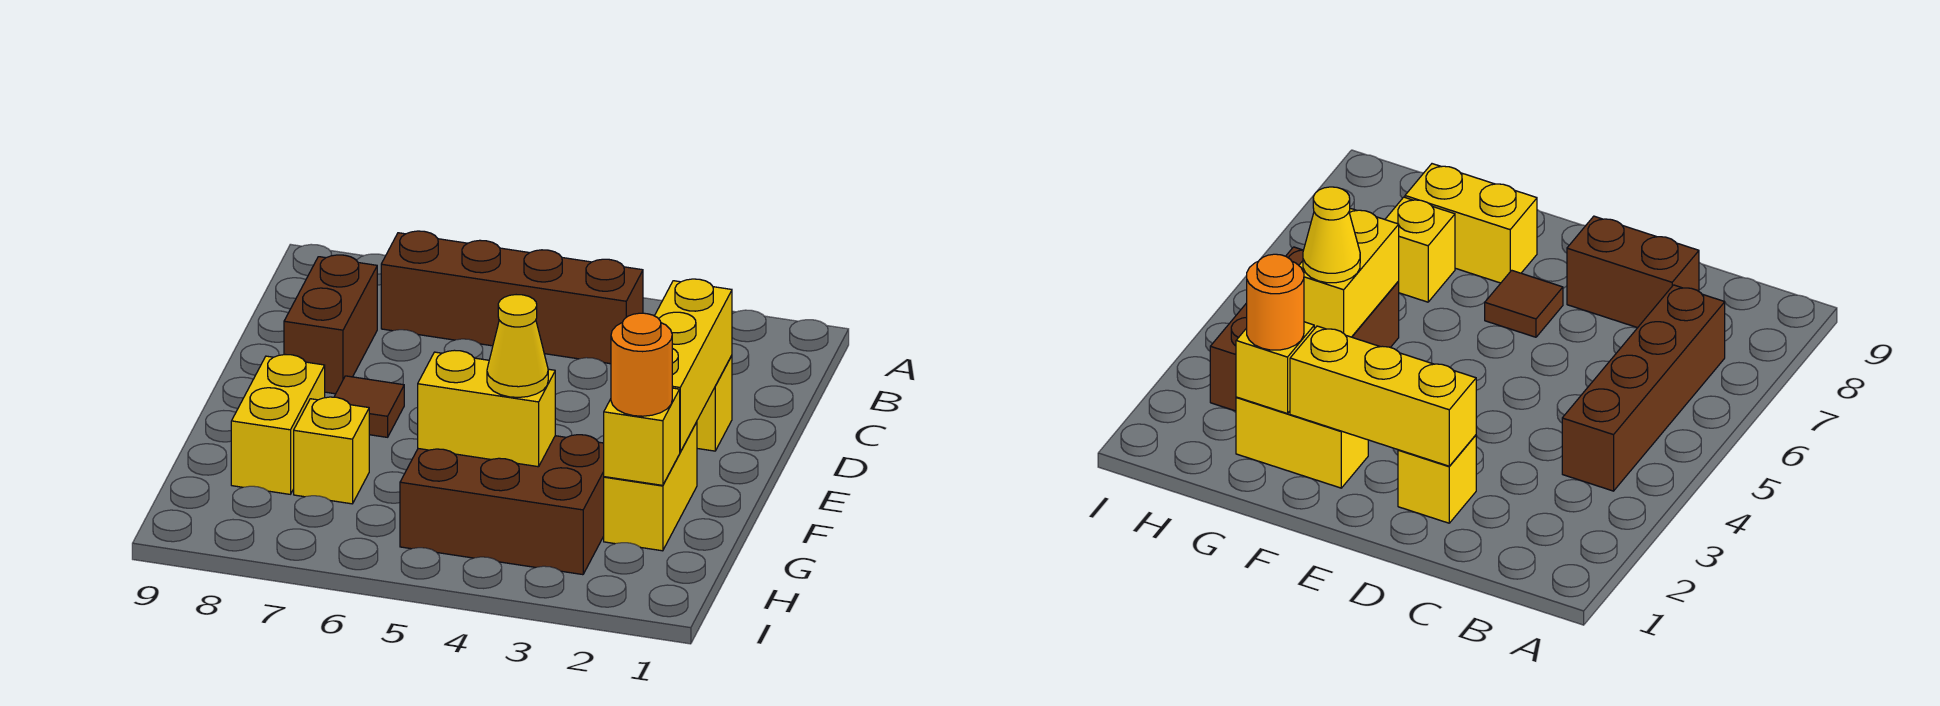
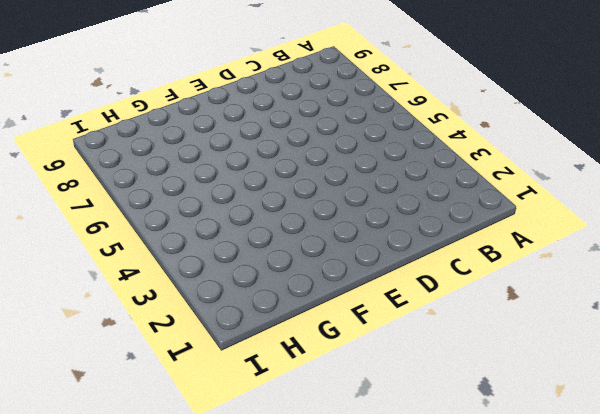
none -> brown 1x4 brick [381,231,643,364]
none -> brown 1x2 brick [284,255,377,394]
none -> yellow 1x1 brick [697,356,732,451]

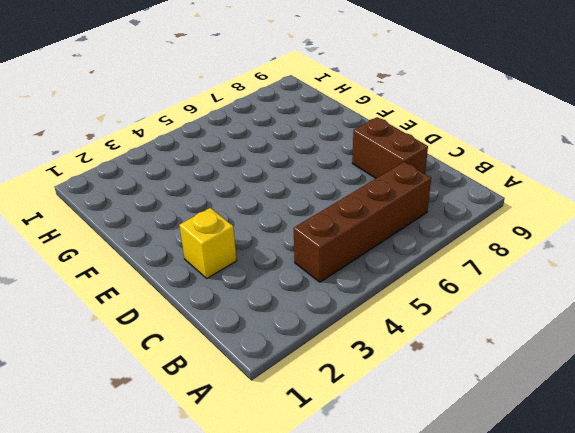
none -> brown 1x1 tile [334,376,404,437]
none -> yellow 1x2 brick [604,422,697,551]
none -> yellow 1x2 brick [231,355,325,494]

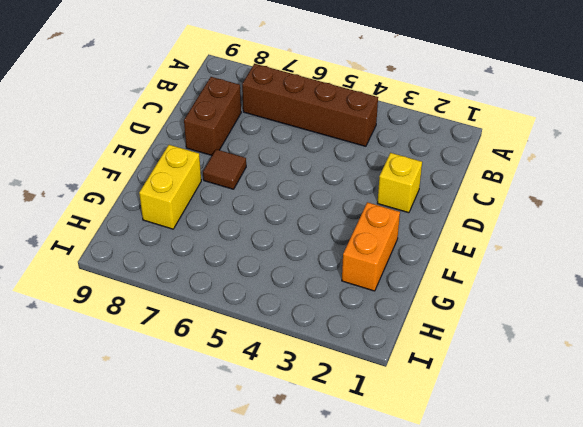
orange 1x2 brick [342,202,400,291] -> yellow 1x2 brick [604,422,697,551]
none -> brown 2x3 brick [400,435,604,575]
none -> yellow 1x1 brick [294,397,369,504]
none -> yellow 1x3 brick [655,279,732,452]

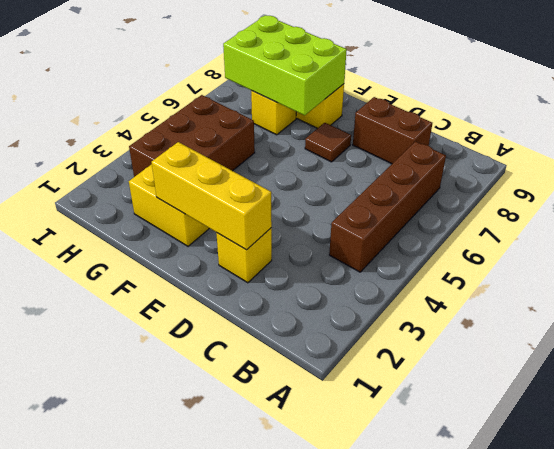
lime 2x3 brick [223,16,347,115] -> none
none -> yellow 1x1 brick [604,388,680,485]
none -> yellow 1x2 brick [418,350,555,467]
none -> orange 1x1 round brick [611,313,672,416]

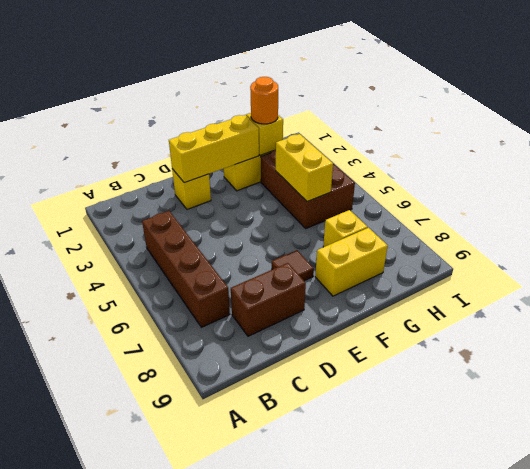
none -> yellow 1x1 cone [487,295,548,397]

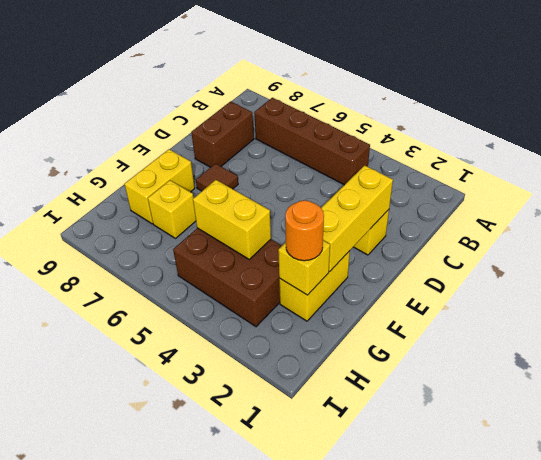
none -> yellow 1x1 cone [487,295,548,397]

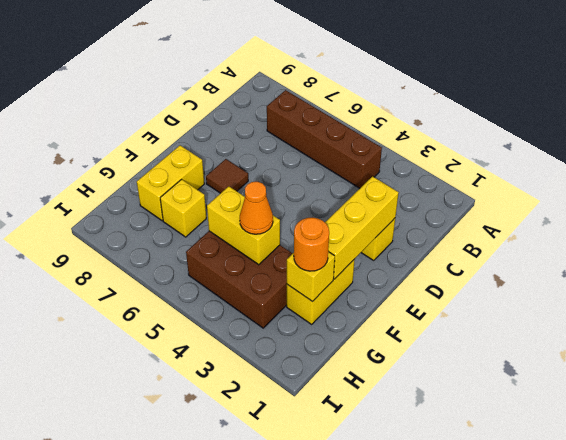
orange 1x1 cone [240,182,273,234] -> yellow 1x1 cone [487,295,548,397]
none -> brown 1x2 brick [284,255,377,394]

